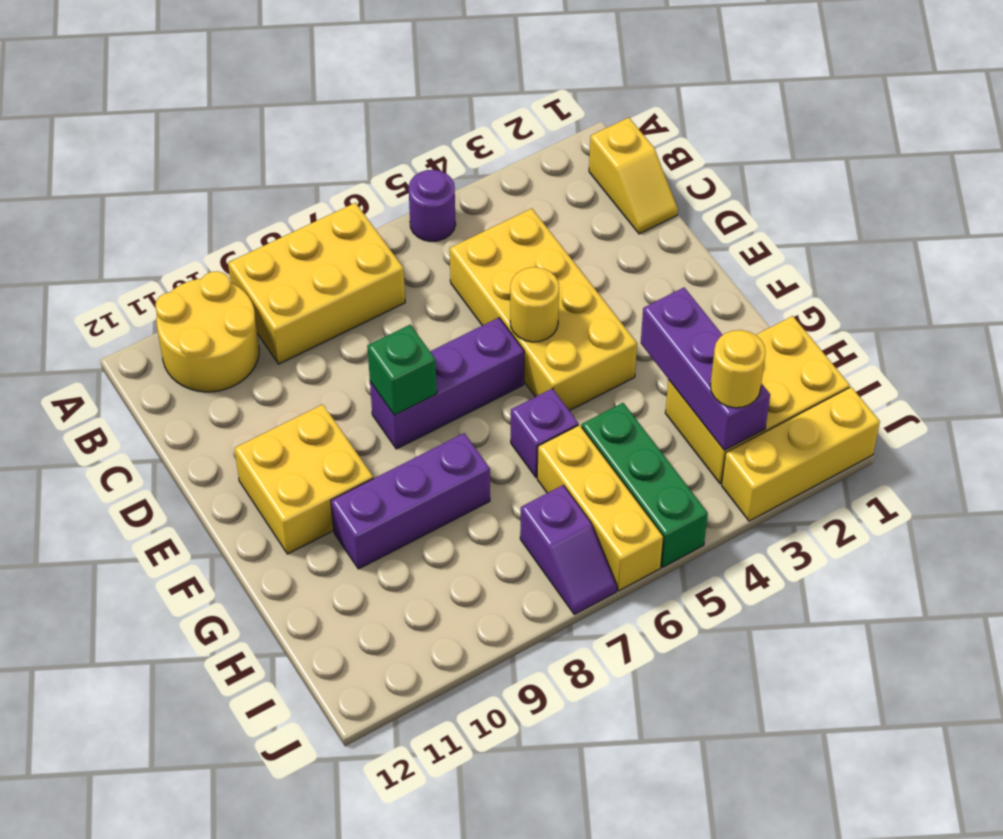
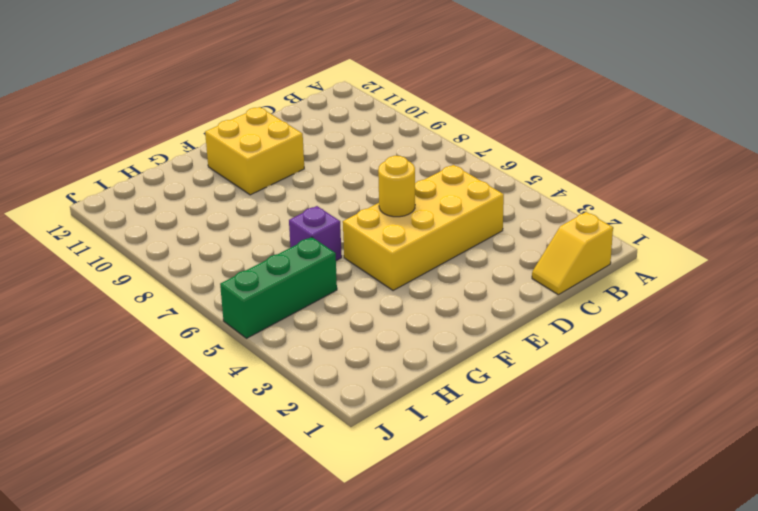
none -> purple 1x1 round brick [409,170,456,241]
none -> yellow 2x3 brick [228,203,405,364]
none -> yellow 2x2 round brick [155,271,259,392]

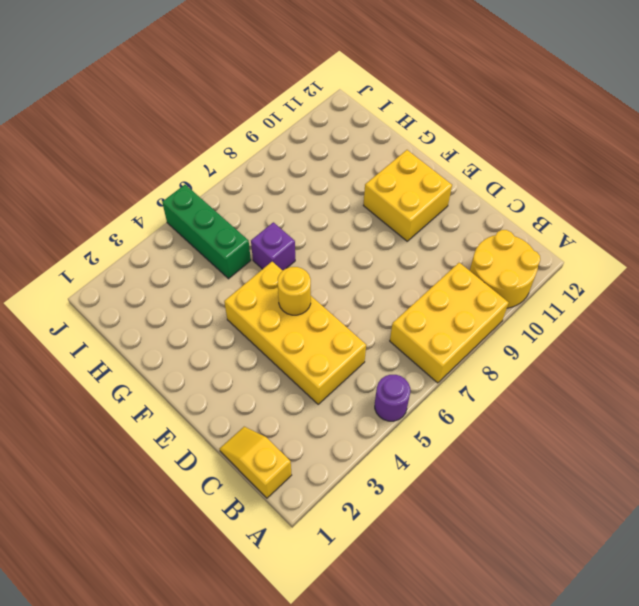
none -> purple 1x3 brick [370,318,524,449]
none -> purple 1x3 brick [331,433,490,569]
none -> yellow 2x3 brick [665,316,850,484]

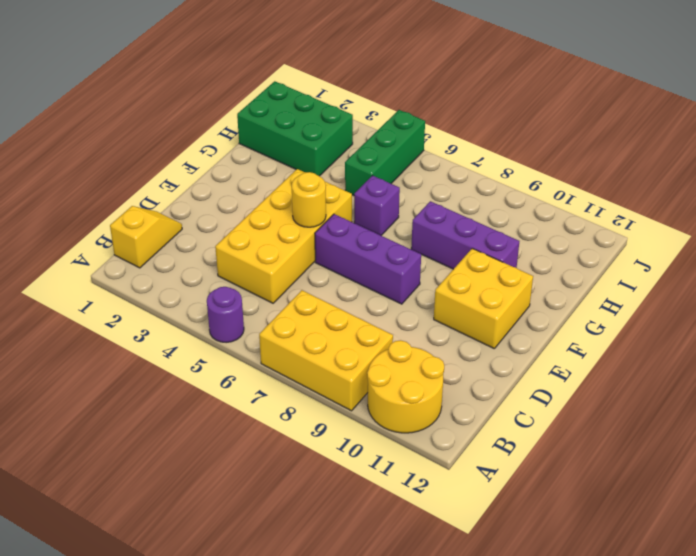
green 2x3 brick [237,81,353,176] -> yellow 2x3 brick [665,316,850,484]
none -> yellow 1x3 brick [537,425,663,591]
none -> purple 1x2 slope [520,485,617,614]
none -> yellow 1x3 brick [722,387,880,521]

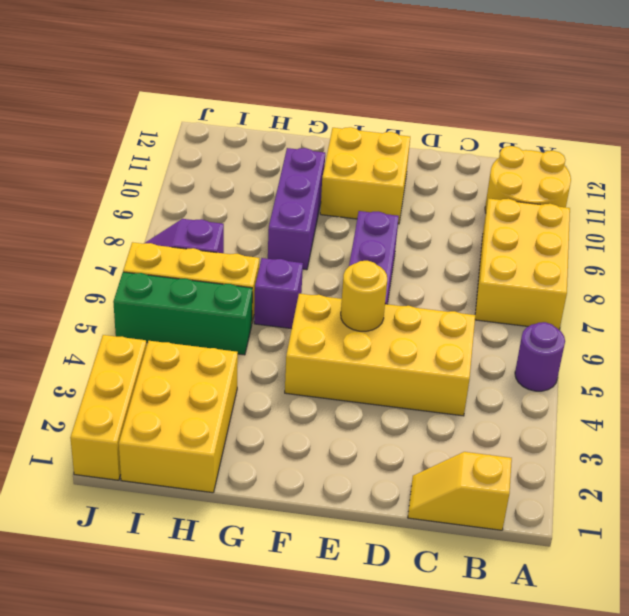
none -> green 1x1 brick [367,325,437,415]
none -> purple 1x3 brick [641,288,770,450]
none -> yellow 1x1 round brick [710,330,766,408]

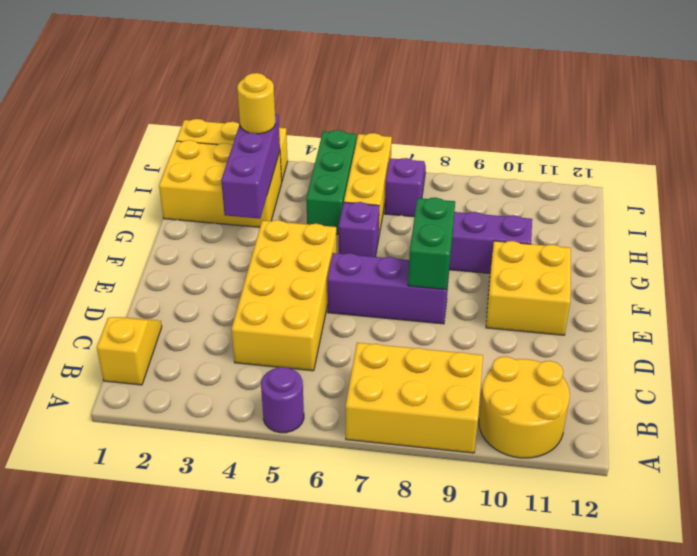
green 1x2 brick [408,198,455,290] -> green 1x1 brick [367,325,437,415]
none -> yellow 1x1 round brick [510,267,559,342]

